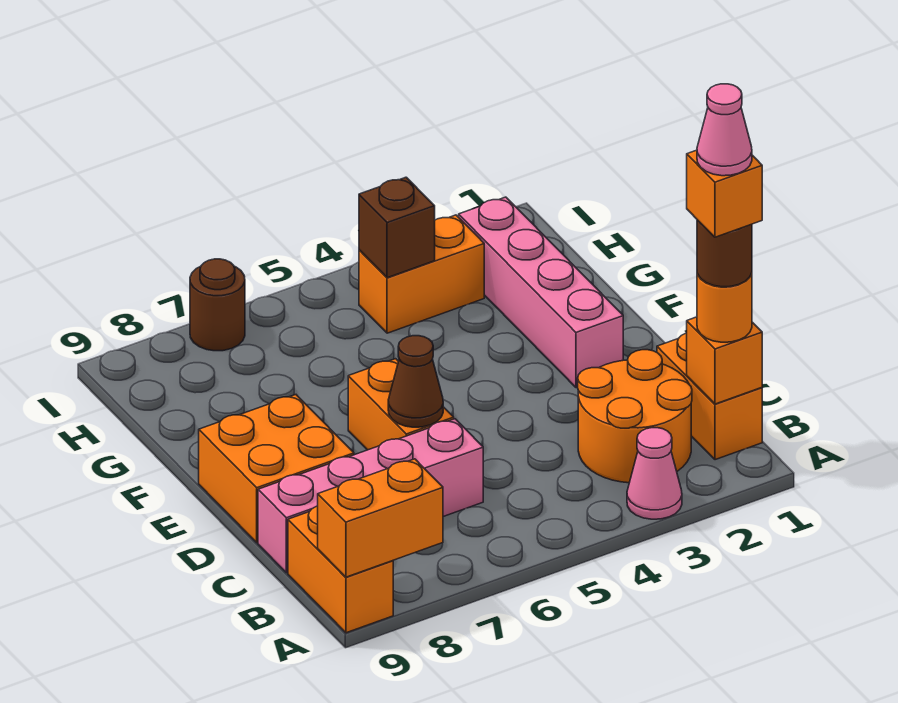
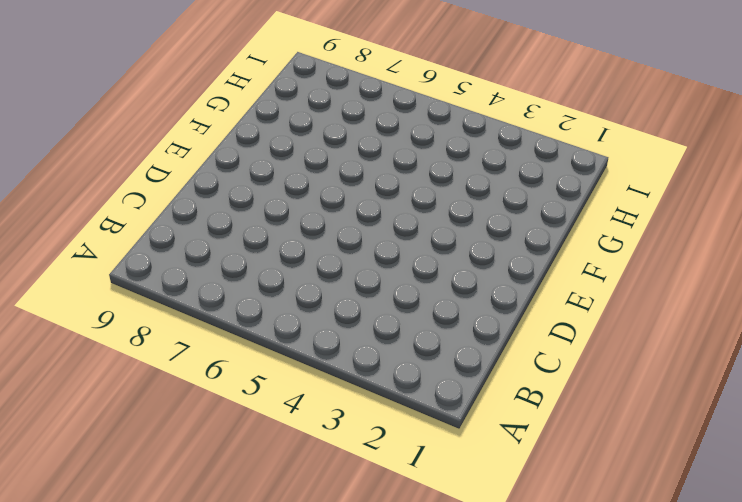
none -> pink 1x1 cone [627,428,682,519]
none -> orange 1x2 brick [288,506,393,633]
none -> orange 1x2 brick [657,333,762,460]

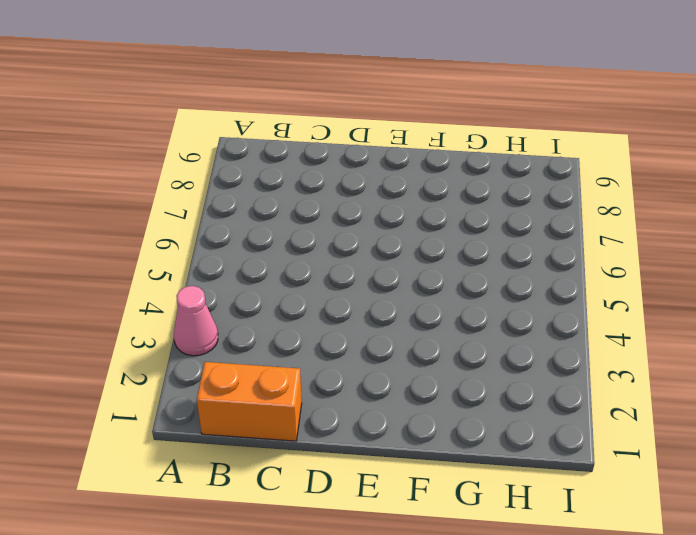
none -> orange 1x2 brick [288,506,393,633]
none -> orange 2x2 round brick [578,350,692,483]
none -> pink 1x4 brick [258,419,483,573]

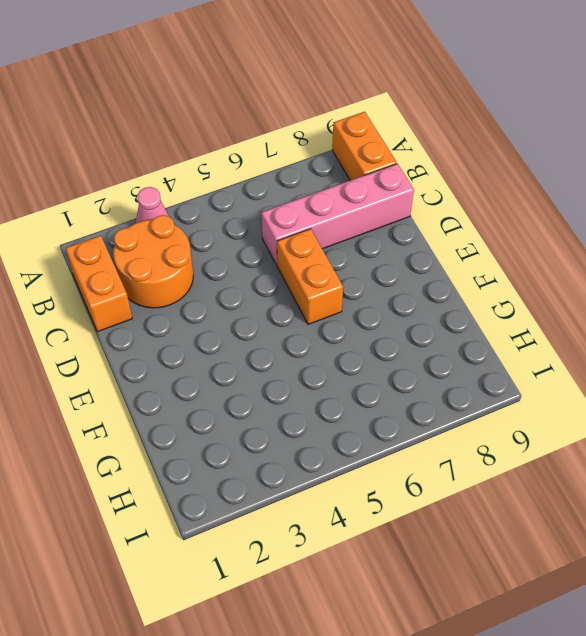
none -> orange 2x2 brick [199,395,354,543]
none -> pink 1x4 brick [459,197,623,387]
none -> orange 1x2 brick [359,215,484,333]

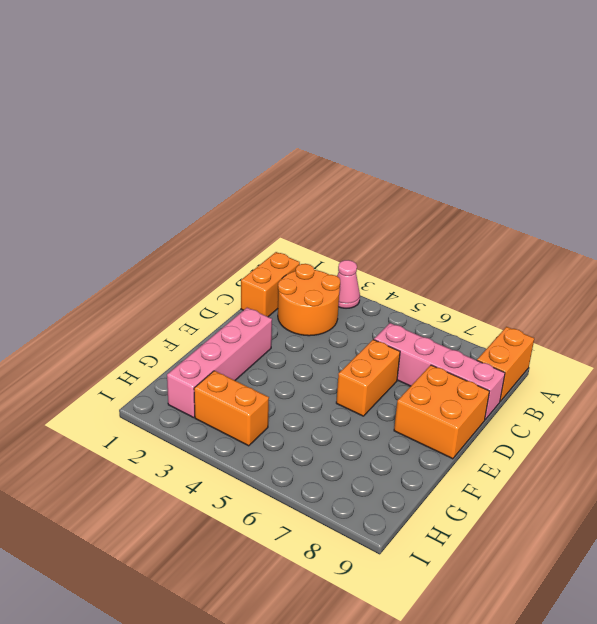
none -> brown 1x1 round brick [190,259,245,351]
none -> orange 1x2 brick [318,459,443,577]
none -> orange 1x1 brick [687,317,762,404]

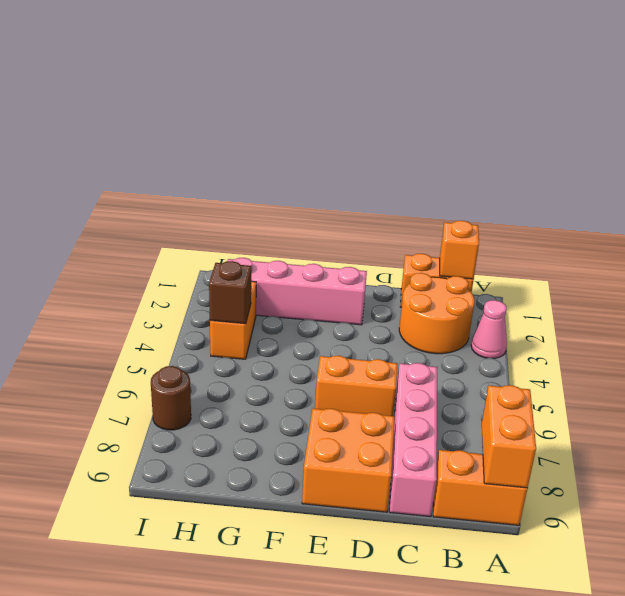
none -> brown 1x1 cone [388,336,443,427]
none -> orange 1x1 round brick [697,273,752,342]
none -> brown 1x1 round brick [697,220,752,287]

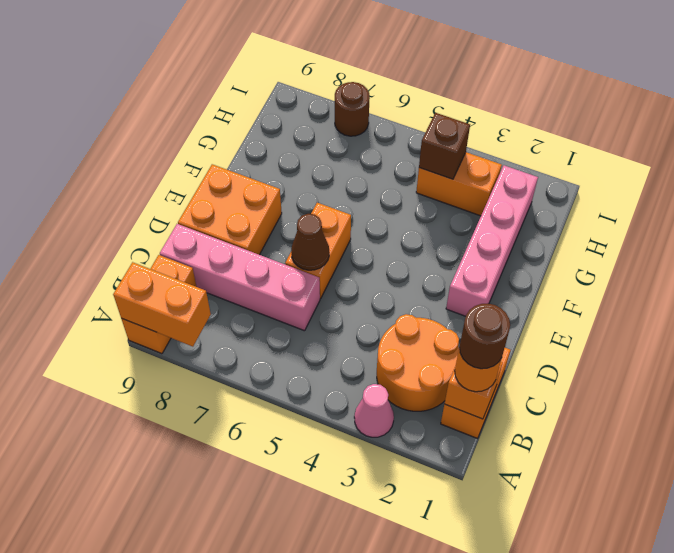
none -> orange 1x1 brick [687,150,762,237]
none -> pink 1x1 cone [697,84,752,176]

